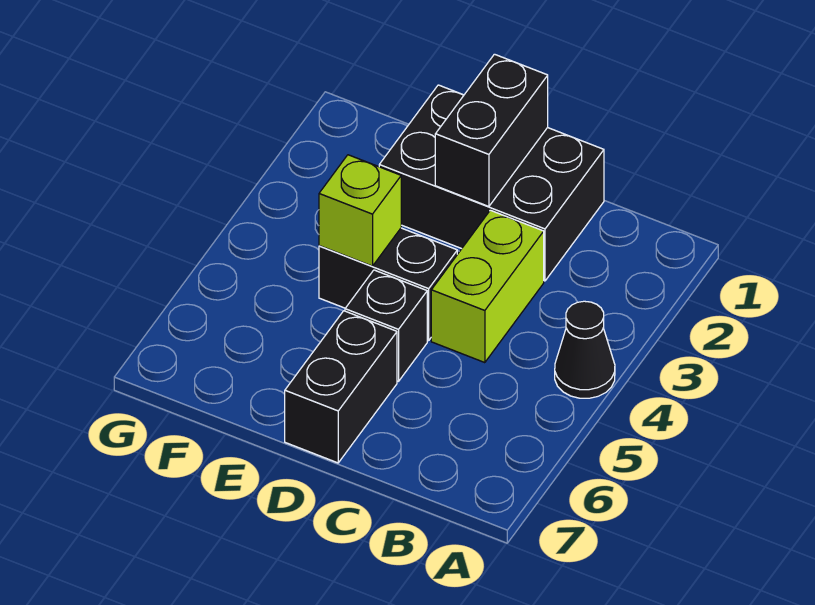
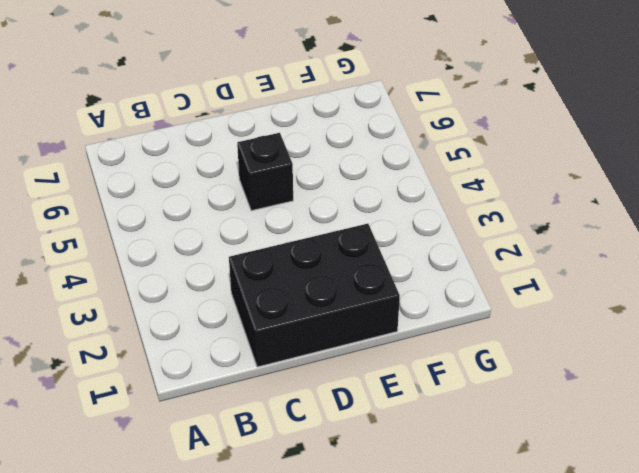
none -> black 1x1 cone [555,301,615,398]
none -> lime 1x2 brick [431,210,544,363]

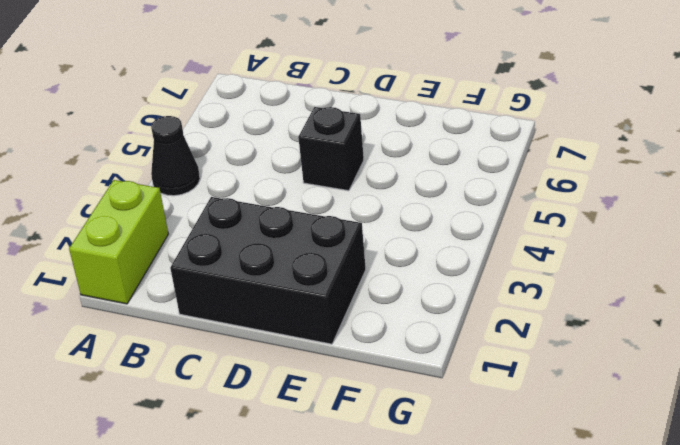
lime 1x2 brick [69,180,168,304] -> lime 1x2 brick moved to [431,210,544,363]
none -> black 1x2 brick [319,228,457,341]
none -> black 1x2 brick [285,311,397,463]

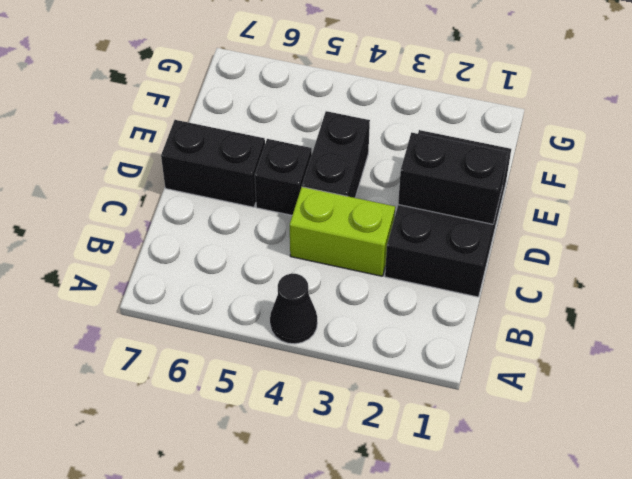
none -> lime 1x1 brick [319,155,401,266]

